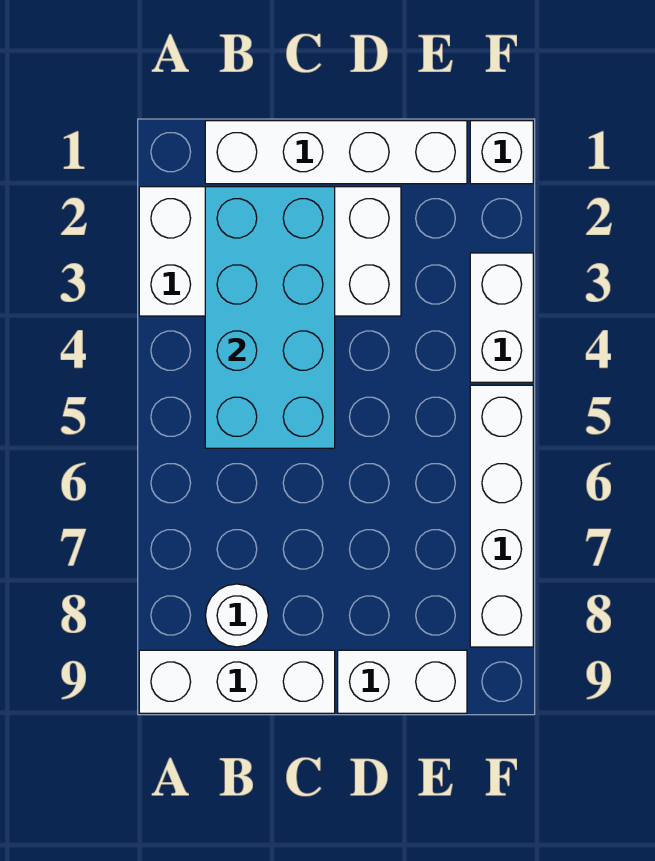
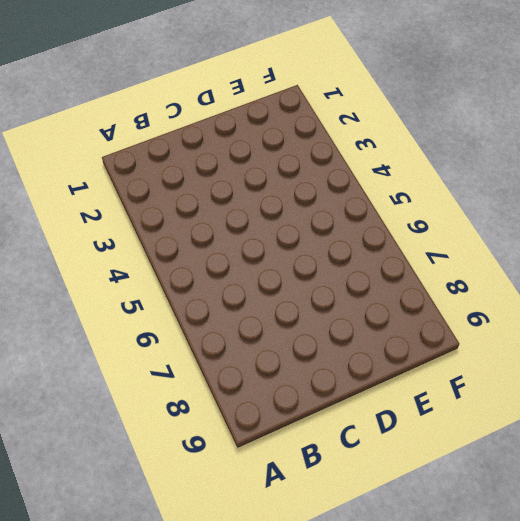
none -> white 2x4 brick [139,187,401,316]
none -> white 1x3 brick [139,650,335,713]

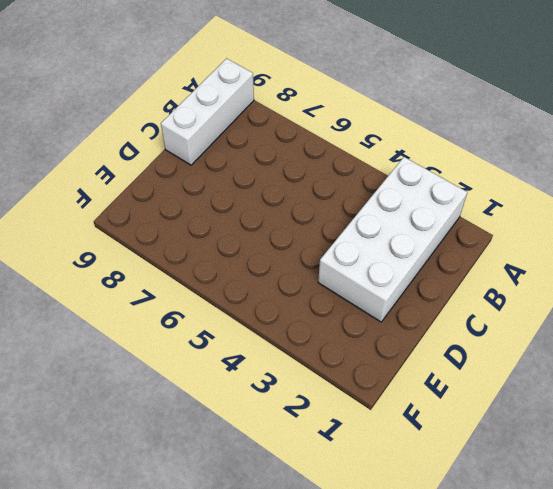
none -> white 1x4 brick [205,121,467,184]
none -> white 1x1 round brick [205,584,268,647]

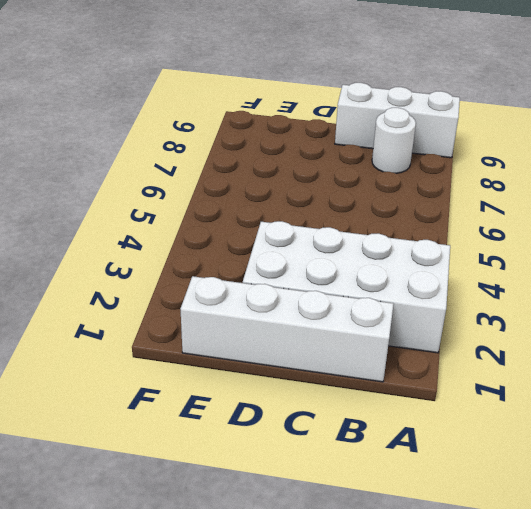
none -> white 1x2 brick [338,650,467,713]
none -> white 1x1 brick [470,121,533,184]

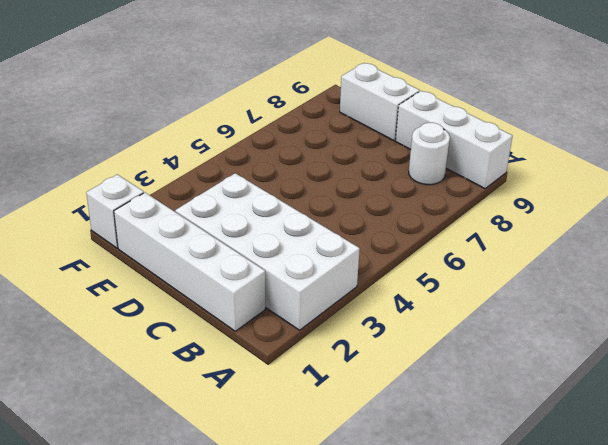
none -> white 1x2 brick [470,253,533,382]
none -> white 1x4 brick [470,385,533,647]

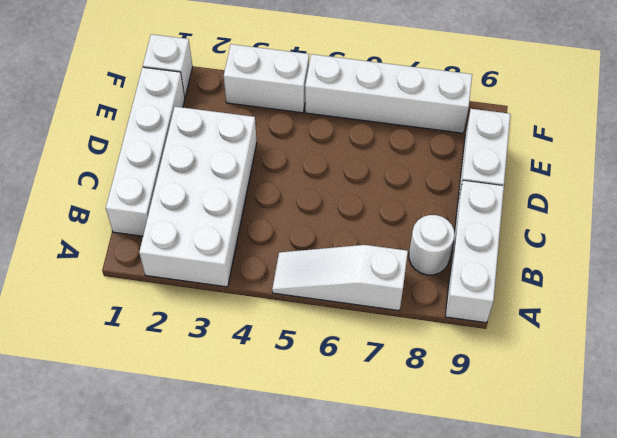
white 1x3 slope [272,245,408,311] -> none
none -> cyan 2x4 brick [205,187,335,448]

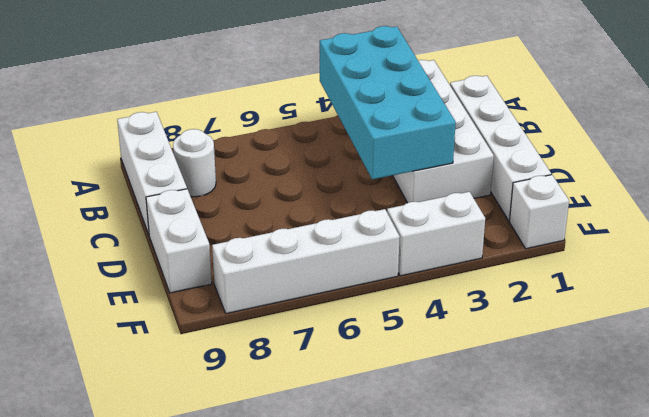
cyan 2x4 brick [320,26,456,179] -> cyan 2x4 brick turned to [205,187,335,448]

